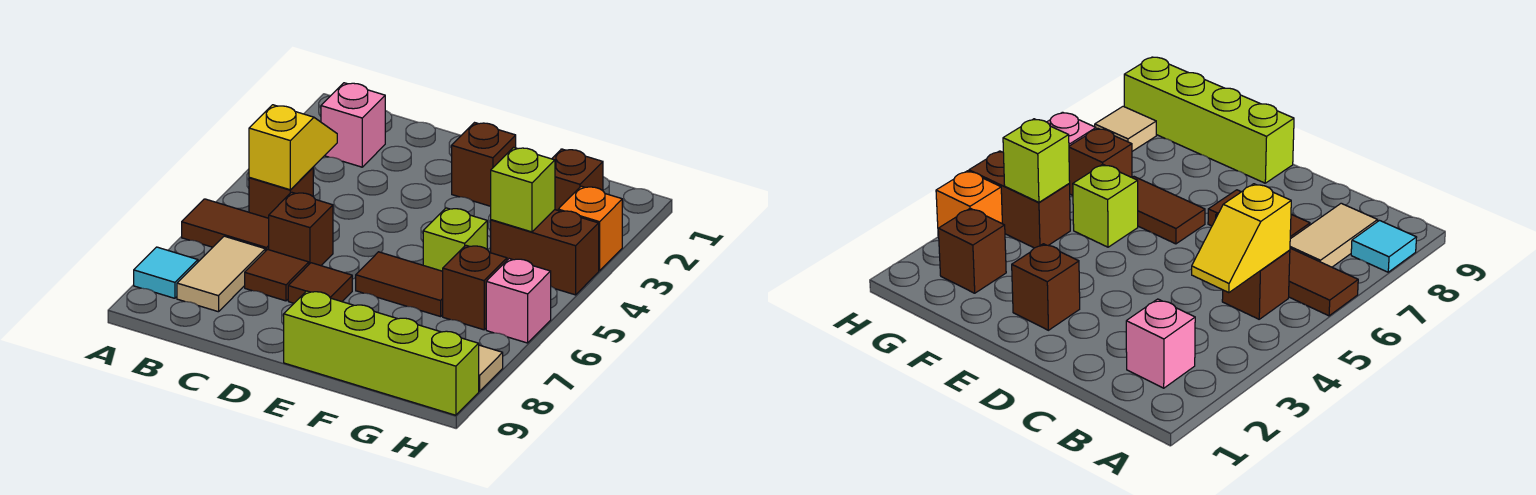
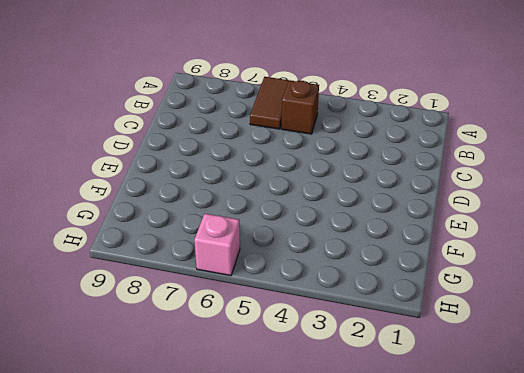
none -> cyan 1x1 tile [134,247,198,298]
none -> pink 1x1 brick [321,83,385,167]
none -> tan 1x2 tile [177,236,265,312]

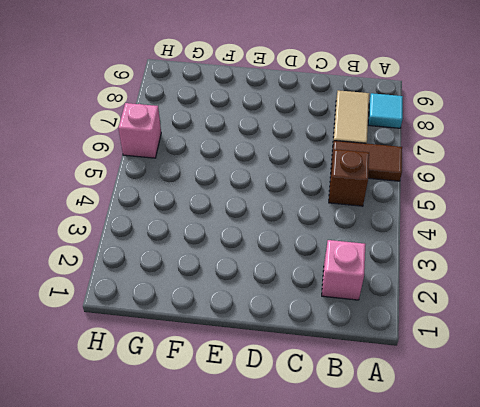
none -> brown 1x1 brick [269,192,333,266]
none -> brown 1x1 tile [245,249,309,301]
none -> brown 1x1 tile [288,263,352,303]

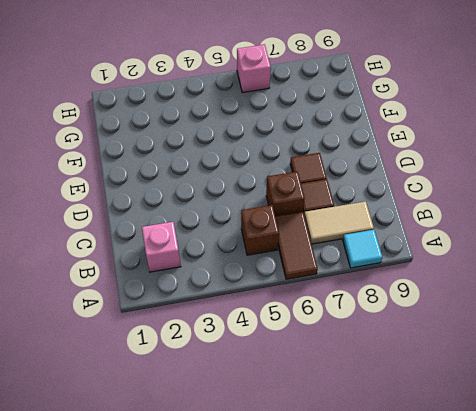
none -> brown 1x1 brick [452,123,516,206]
none -> brown 1x2 tile [356,252,443,317]
none -> lime 1x4 brick [284,291,479,415]

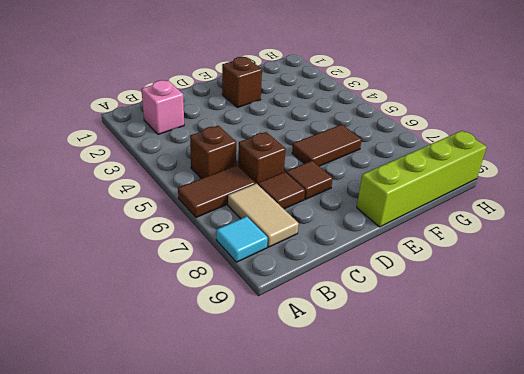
none -> lime 1x1 brick [423,208,487,271]
none -> brown 1x1 brick [552,149,603,210]
none -> brown 1x2 brick [491,210,599,295]

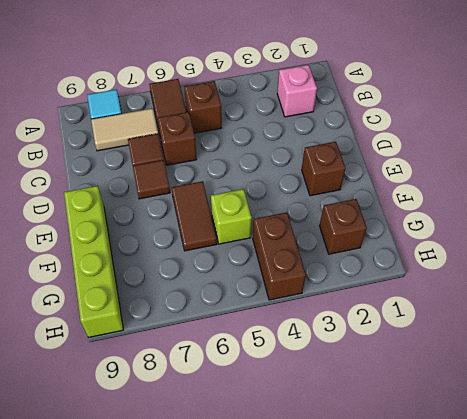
none -> brown 1x1 brick [443,245,507,330]
none -> orange 1x1 brick [558,186,622,271]
none -> pink 1x1 brick [486,259,551,343]

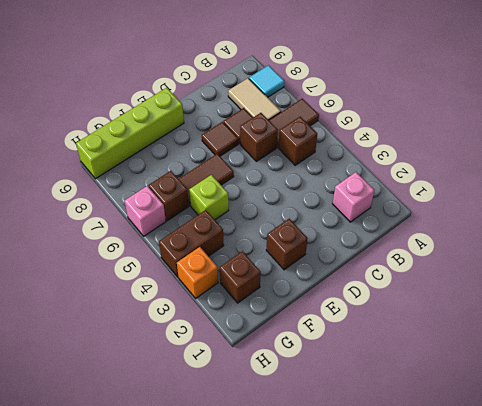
none -> tan 1x1 tile [479,345,503,391]
none -> yellow 1x2 slope [249,105,337,190]
none -> lime 1x1 brick [491,147,555,232]

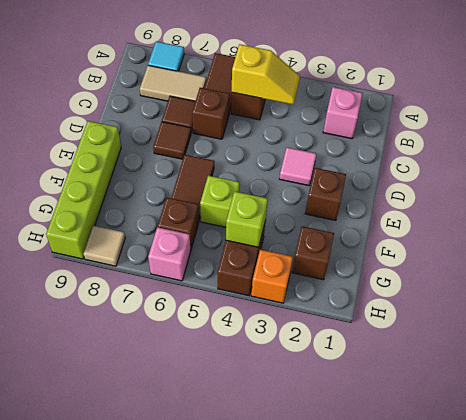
pink 1x1 tile [280,147,316,186] -> none

